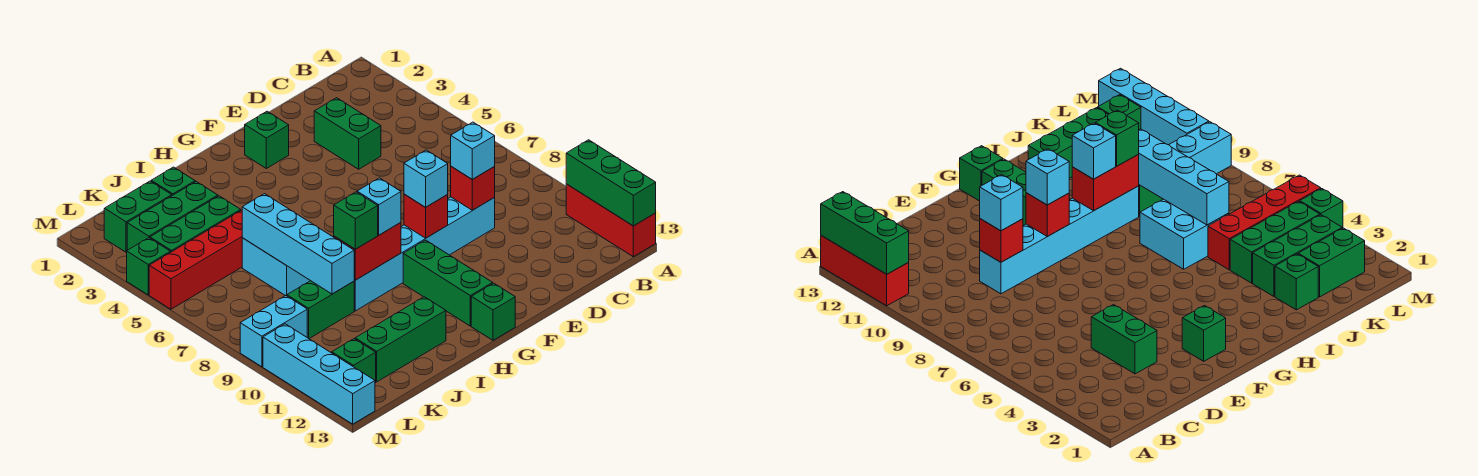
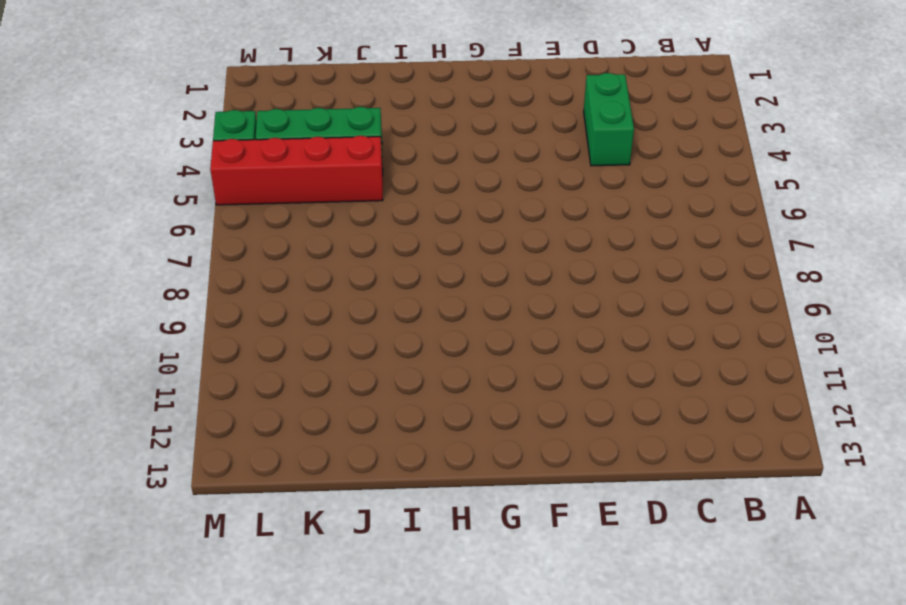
none -> red 1x3 brick [566,184,656,257]
none -> cyan 1x6 brick [354,197,495,311]
none -> green 1x1 brick [245,111,289,169]

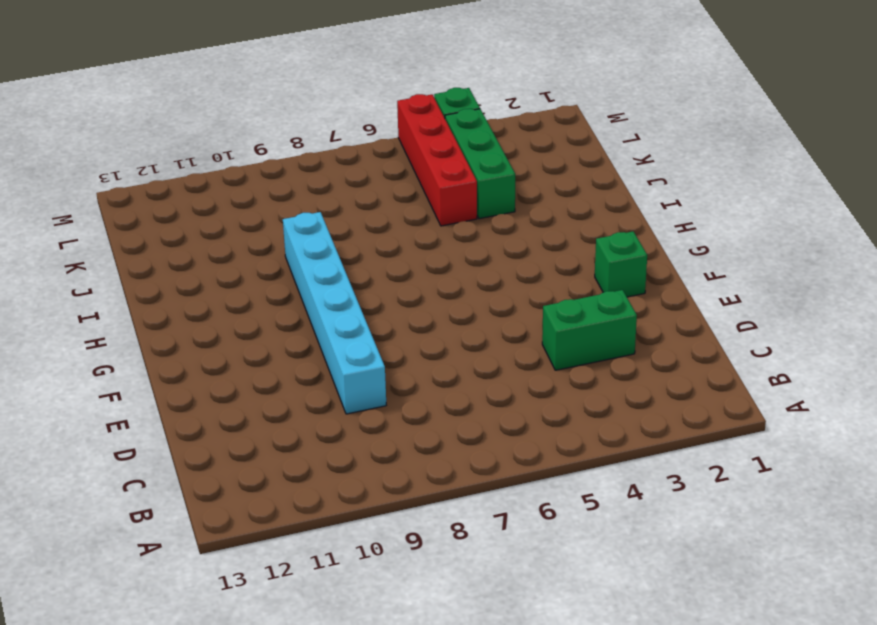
none -> red 1x3 brick [566,184,656,257]
none -> green 1x3 brick [403,240,493,326]
none -> green 1x1 brick [471,283,515,340]

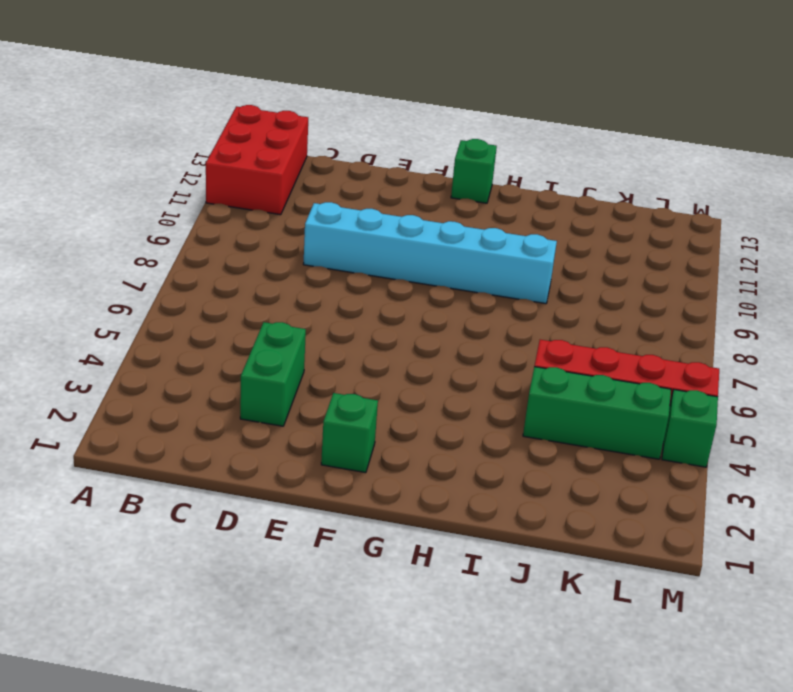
red 2x3 brick [206,105,308,215] -> red 1x3 brick [566,184,656,257]
none -> green 1x3 brick [403,240,493,326]
none -> cyan 2x2 brick [242,238,310,296]
none -> green 1x3 brick [355,297,446,382]

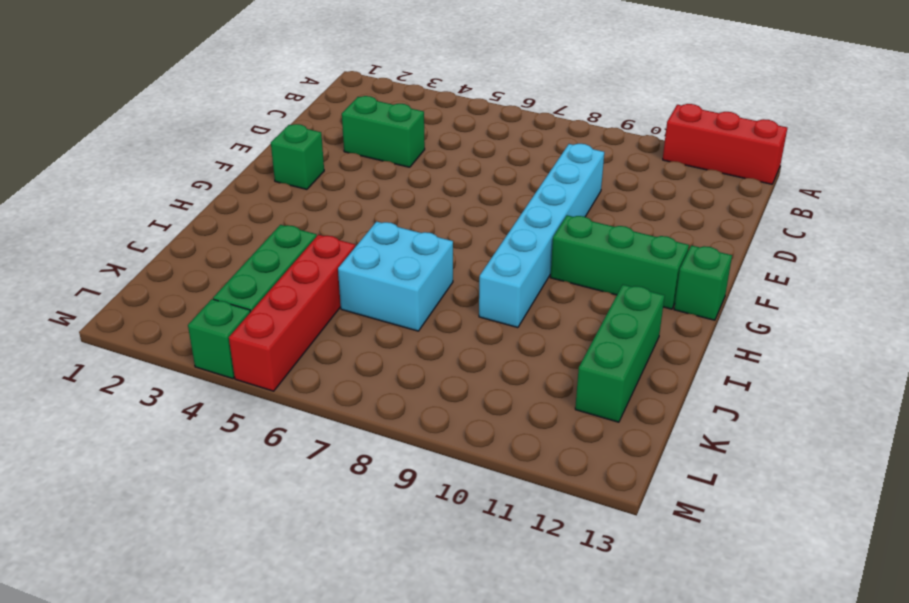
none -> green 1x1 brick [151,167,195,196]
none -> green 1x3 brick [127,182,218,250]
none -> green 1x2 brick [287,281,354,338]

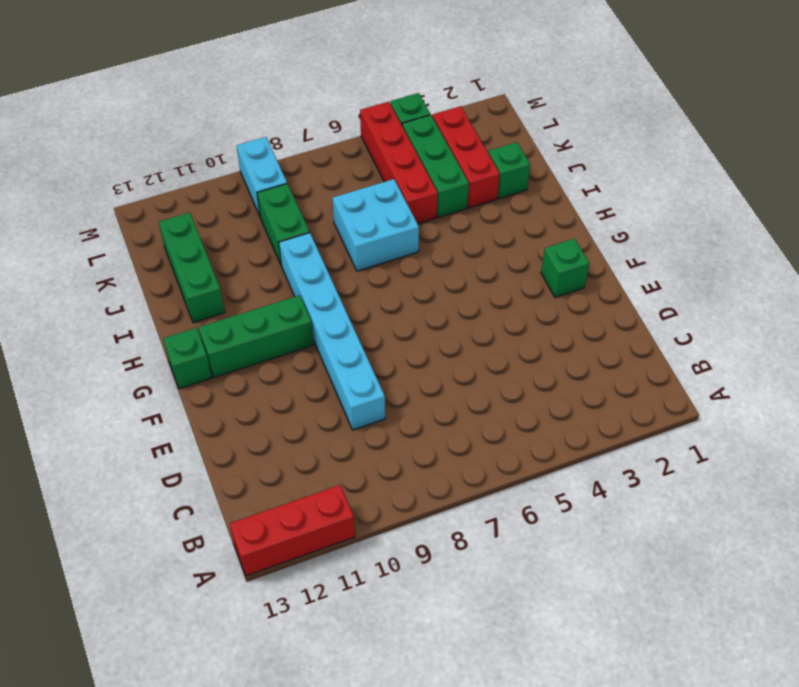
red 1x3 brick [432,106,500,208] -> green 1x3 brick [127,182,218,250]
none -> green 1x2 brick [314,98,381,169]
none -> green 1x2 brick [104,181,172,252]
none -> green 1x1 brick [332,339,376,383]

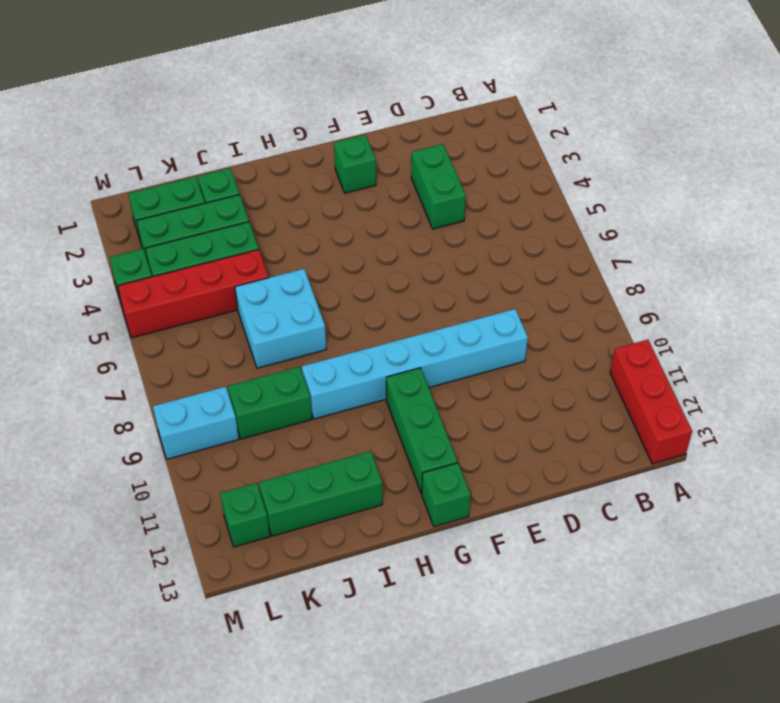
none -> cyan 1x4 brick [263,324,375,424]
none -> green 1x3 brick [566,140,656,226]
none -> red 1x1 brick [451,167,495,210]

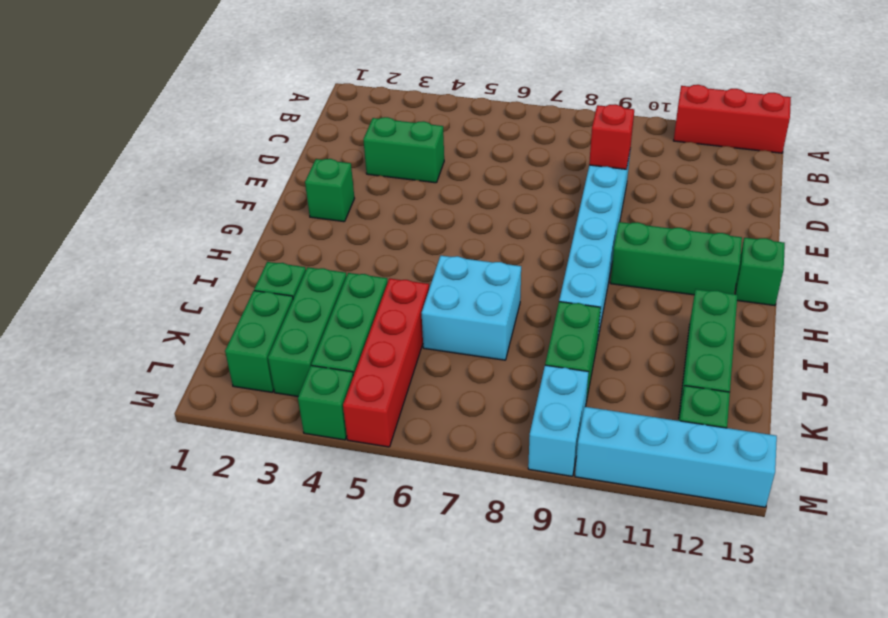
none -> green 1x3 brick [566,140,656,226]
none -> red 1x1 brick [404,194,448,238]
none -> red 1x2 brick [334,223,401,280]

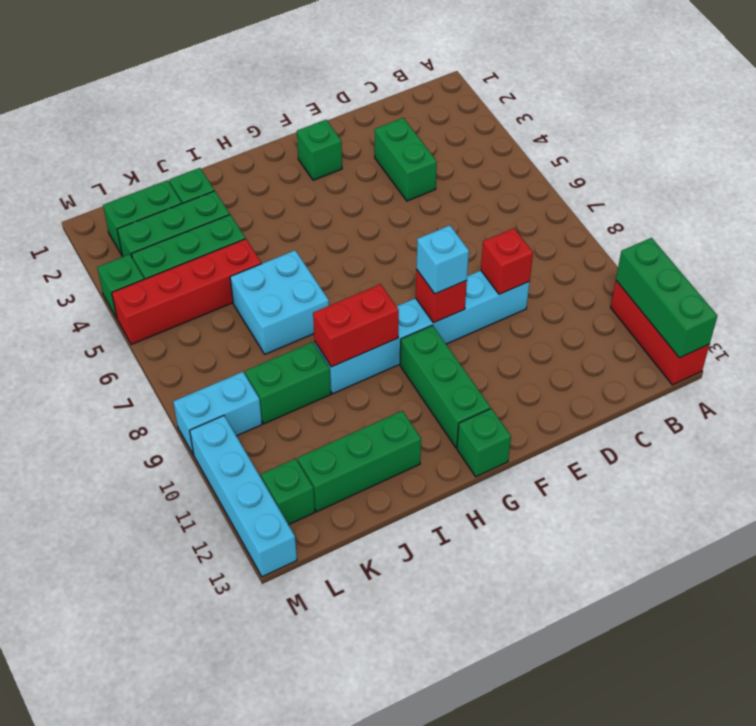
none -> cyan 1x4 brick [242,194,354,294]
none -> cyan 1x1 brick [451,122,495,179]
none -> cyan 1x1 brick [357,178,401,235]

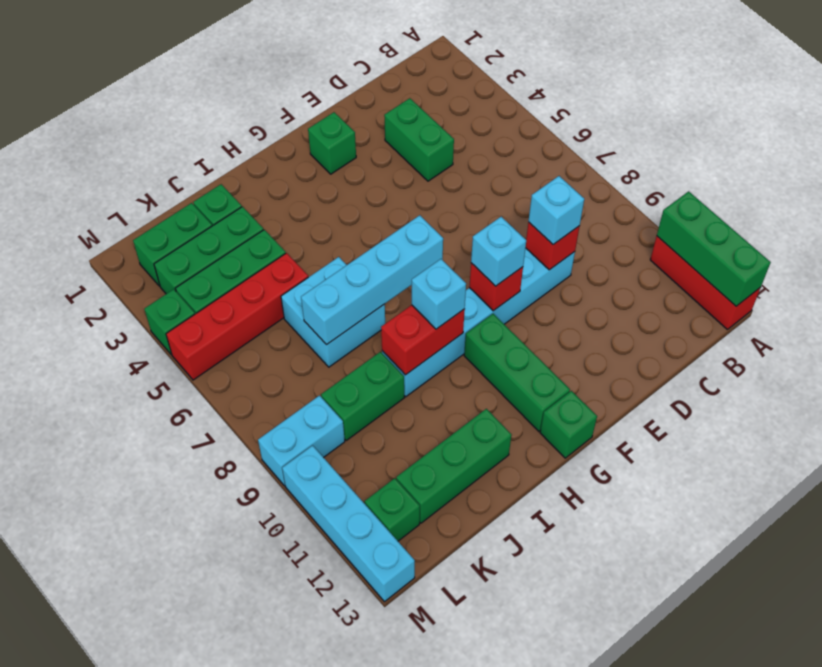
cyan 1x4 brick [301,215,443,345] -> cyan 1x4 brick turned to [242,194,354,294]
none -> green 1x1 brick [334,192,378,249]

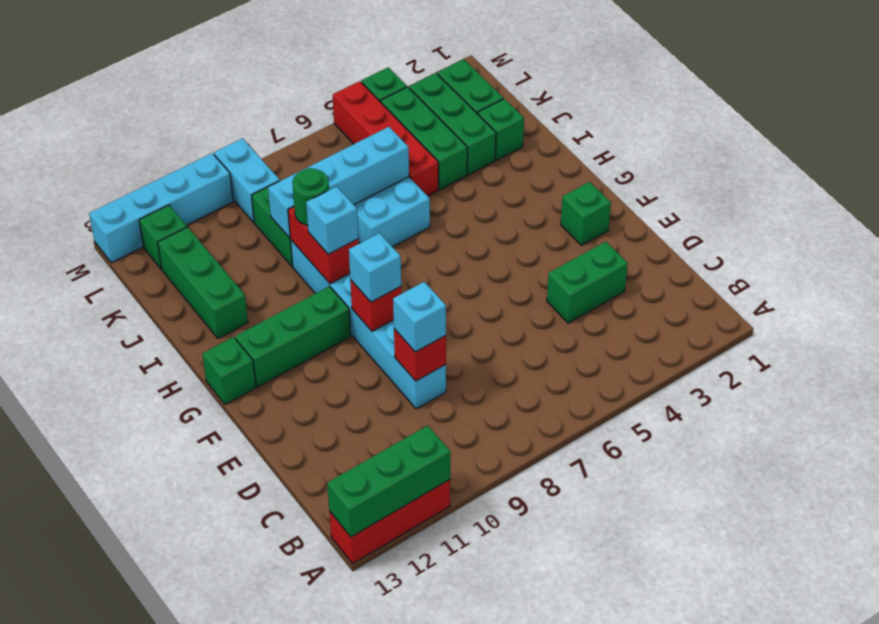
green 1x1 round brick [292,168,329,225] -> green 1x1 brick [334,192,378,249]

